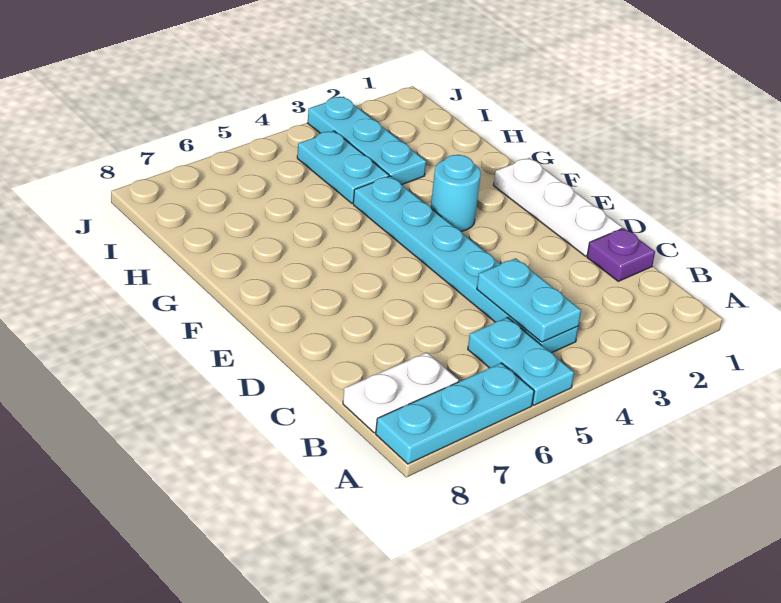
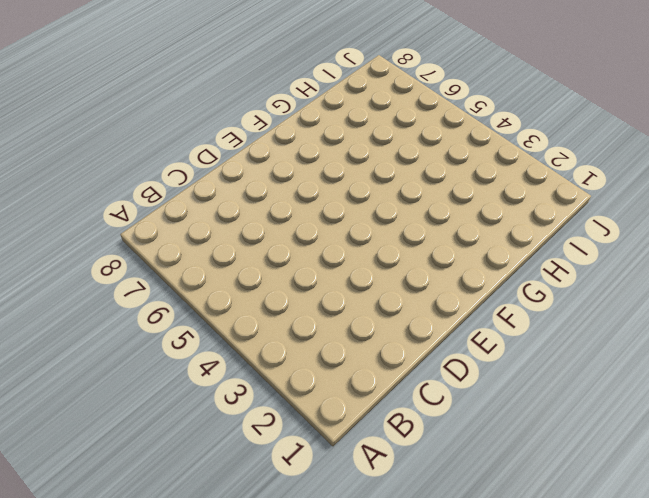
none -> cyan 1x2 plate [468,318,574,405]
none -> cyan 1x3 plate [376,363,534,464]

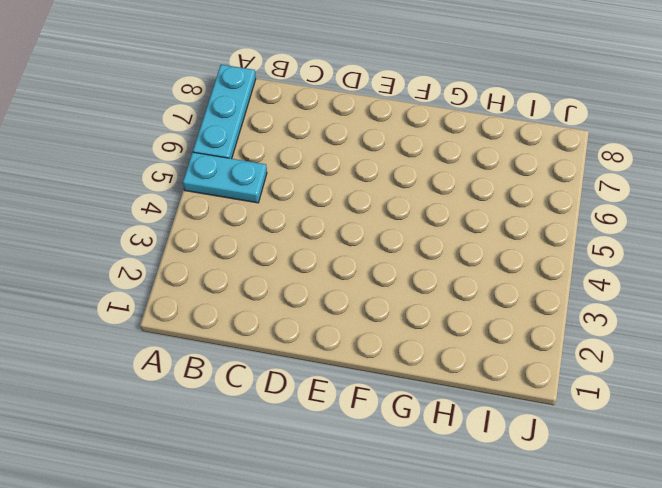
none -> cyan 1x6 plate [353,176,578,353]
none -> white 1x2 plate [343,352,459,433]

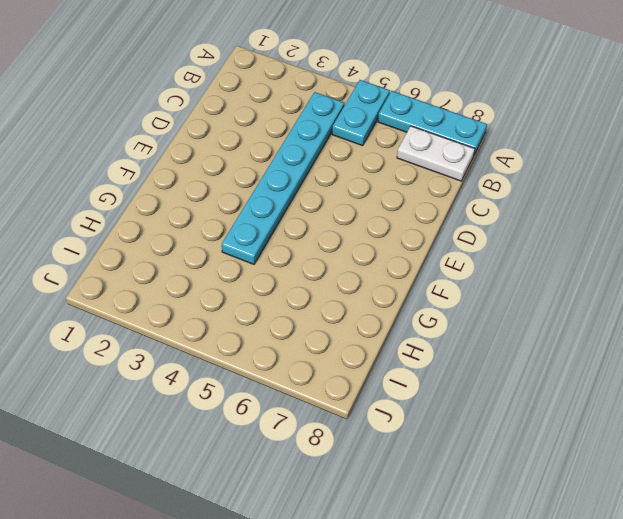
none -> purple 1x1 plate [587,228,655,281]
none -> white 1x3 plate [493,158,622,256]

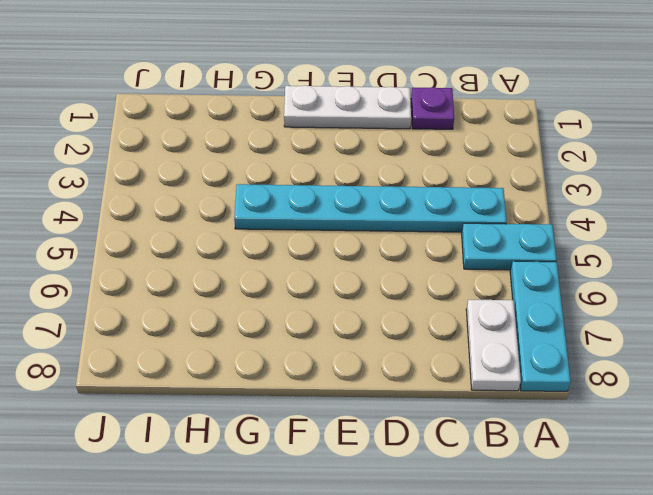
none -> cyan 1x1 round brick [431,155,481,231]
none -> cyan 1x3 plate [308,97,426,185]

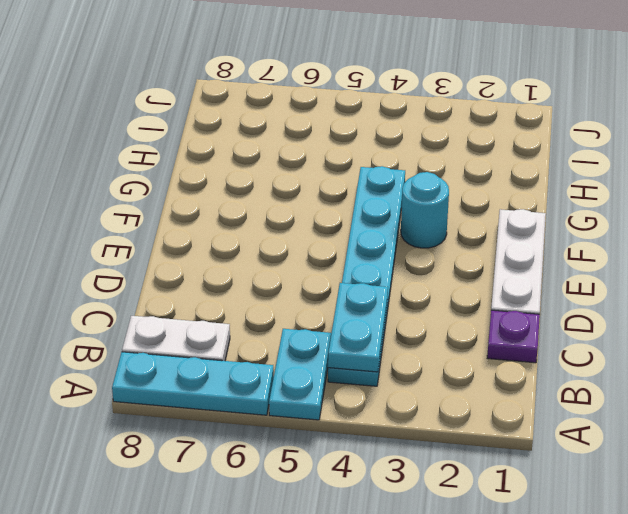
none -> cyan 1x3 plate [308,97,426,185]
none -> cyan 1x2 plate [297,131,389,203]

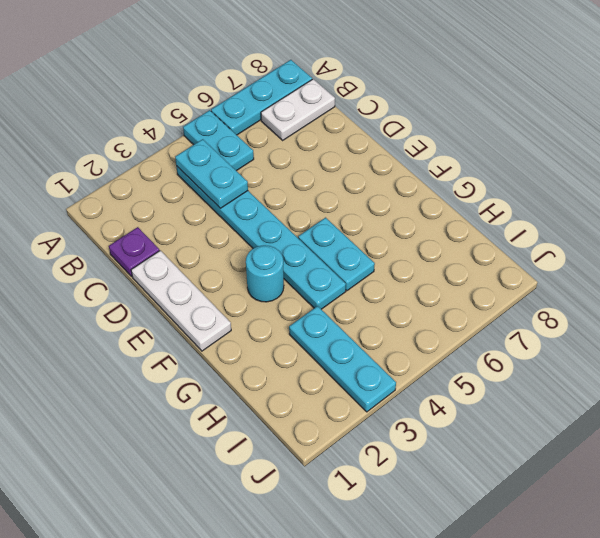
cyan 1x2 plate [298,218,375,291] -> cyan 1x2 plate moved to [297,131,389,203]

